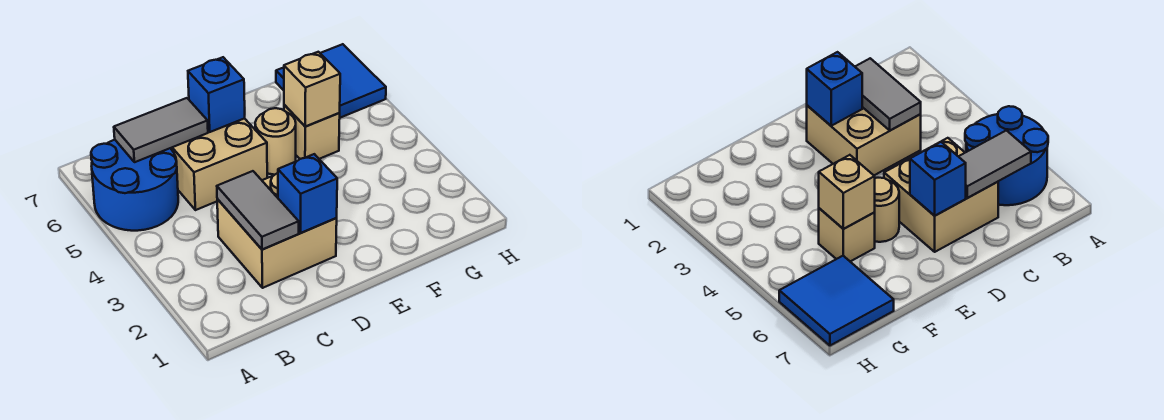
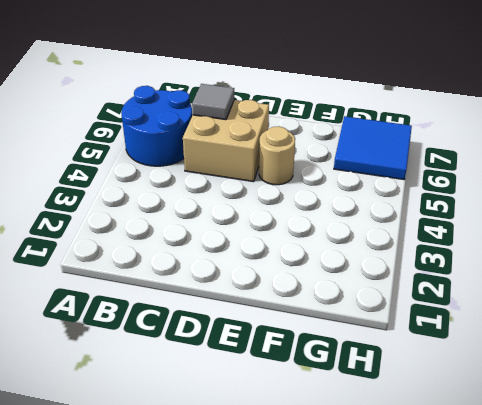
grey 1x1 tile [192,84,234,120] -> grey 1x2 tile [114,98,208,162]
none -> tan 2x2 brick [217,173,337,288]
none -> tan 1x1 brick [284,105,340,159]

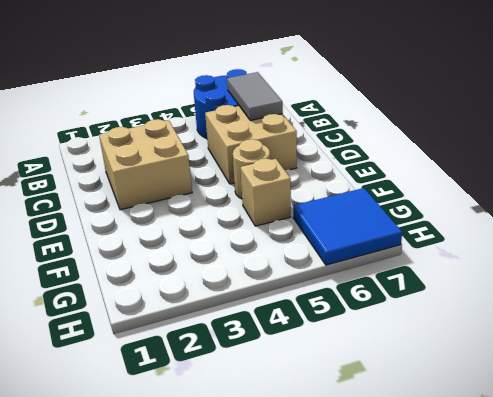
none -> grey 1x2 tile [217,171,299,249]
none -> blue 1x1 brick [278,154,337,233]

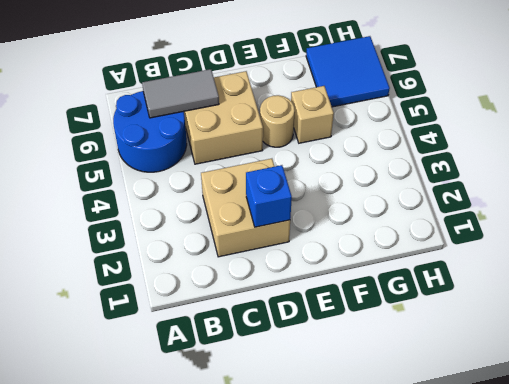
none -> grey 1x2 tile [217,171,299,249]
none -> blue 1x1 brick [188,57,245,132]

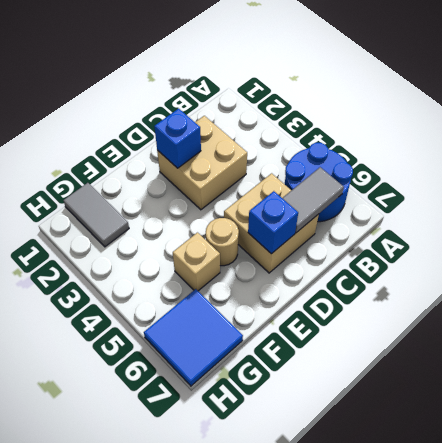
grey 1x2 tile [64,183,129,247] -> grey 1x2 tile moved to [217,171,299,249]
none -> tan 1x1 brick [284,52,340,126]

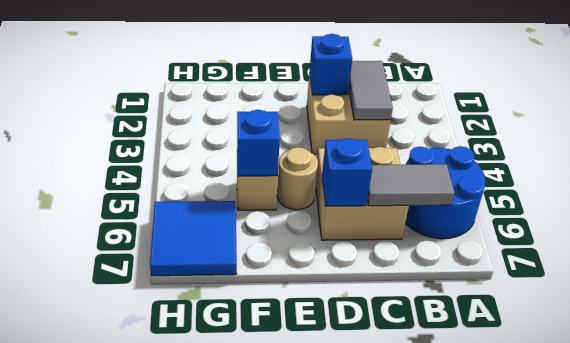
blue 1x1 brick [237,110,280,176] -> tan 1x1 brick [284,52,340,126]

